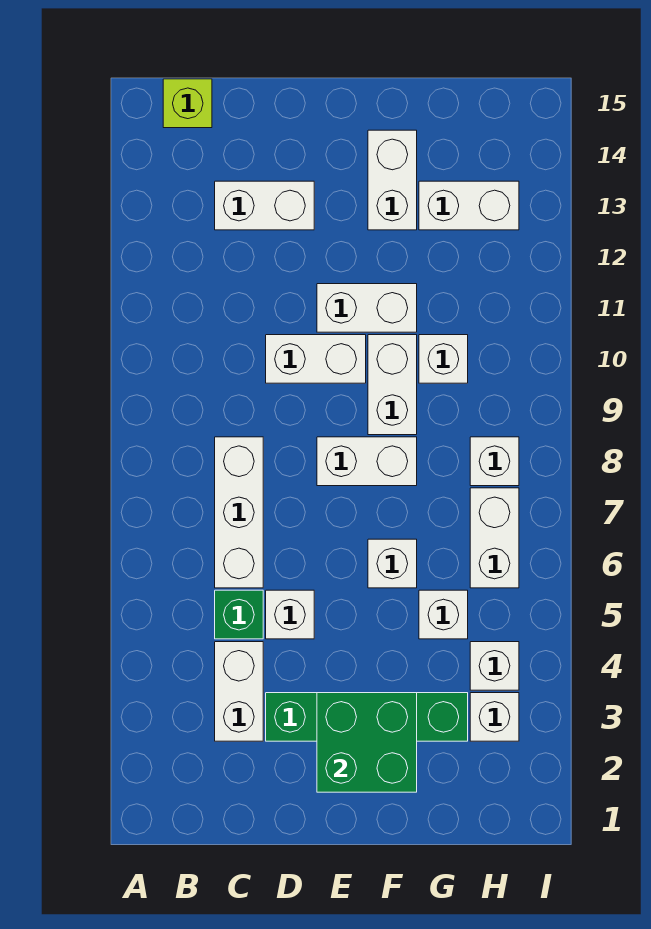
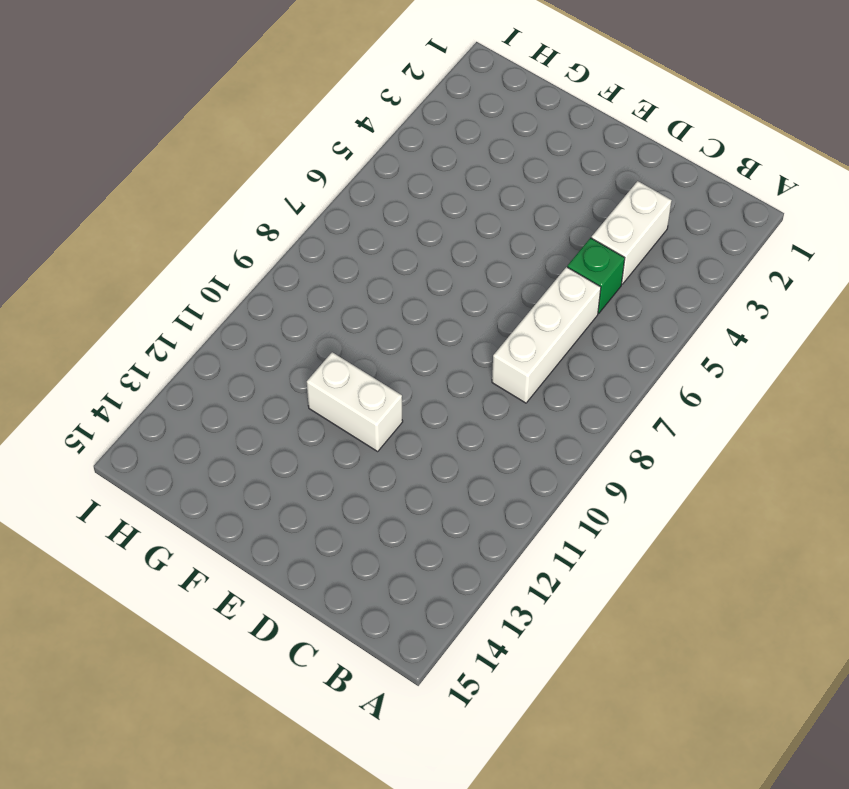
none -> lime 1x1 brick [163,79,212,128]
none -> white 1x2 brick [215,181,314,230]
none -> green 1x4 brick [266,693,468,741]

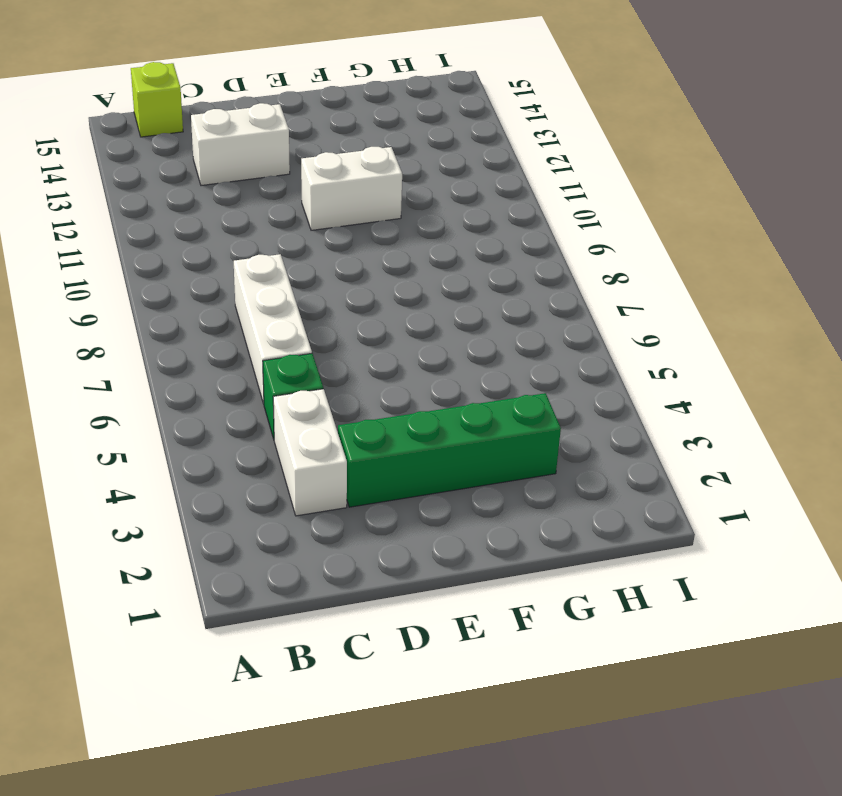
none -> white 1x1 brick [266,590,314,639]
none -> white 1x2 brick [266,335,366,383]
none -> white 1x2 brick [317,437,417,486]

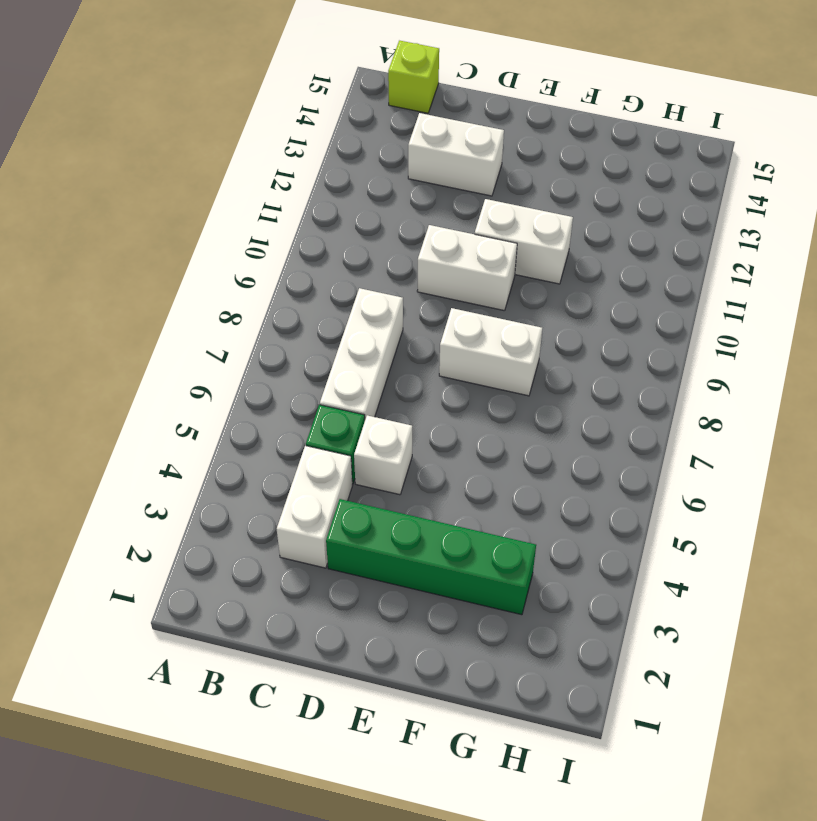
none -> white 1x1 brick [368,539,417,588]
none -> white 1x2 brick [368,335,417,435]
none -> white 1x2 brick [368,130,417,230]

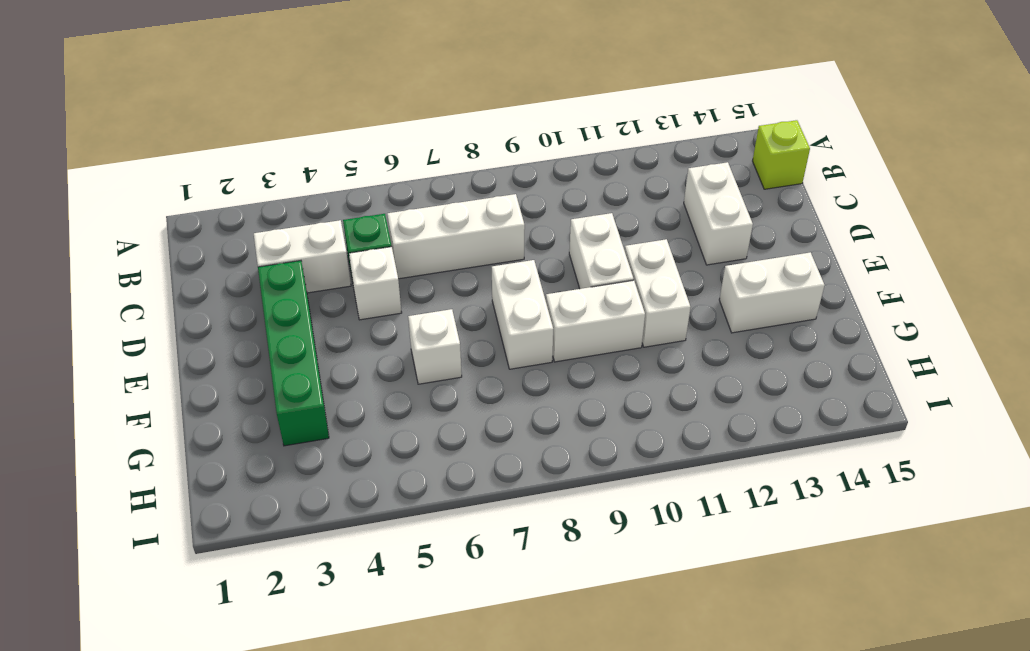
none -> white 1x1 brick [419,590,468,639]
none -> white 1x1 brick [419,335,468,383]
none -> white 1x2 brick [419,181,519,230]

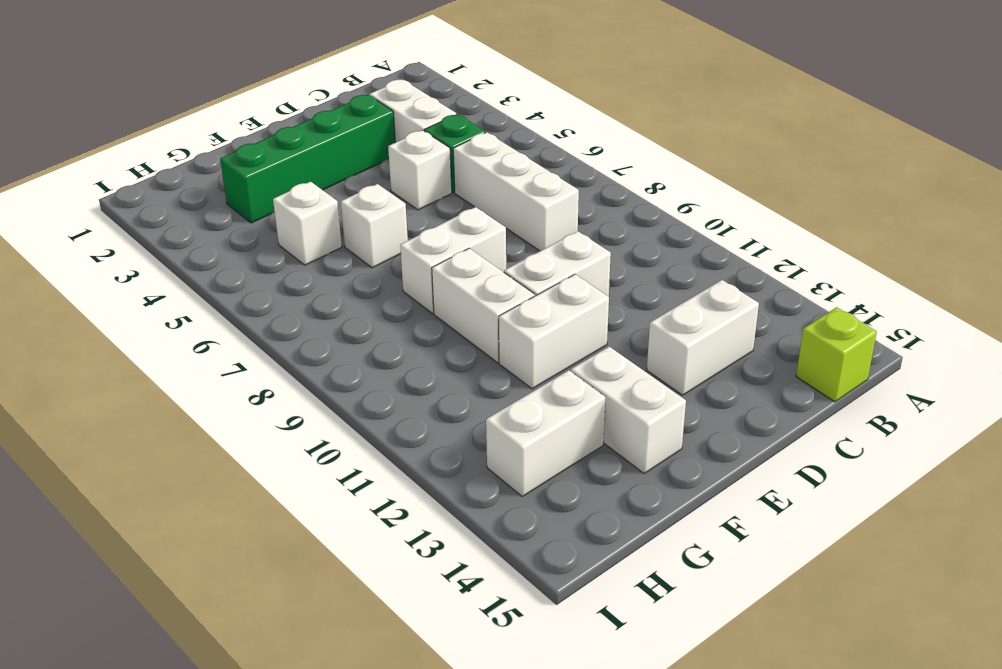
none -> white 1x1 brick [419,335,468,383]
none -> white 1x1 brick [470,693,519,741]
none -> white 1x1 brick [470,642,519,690]

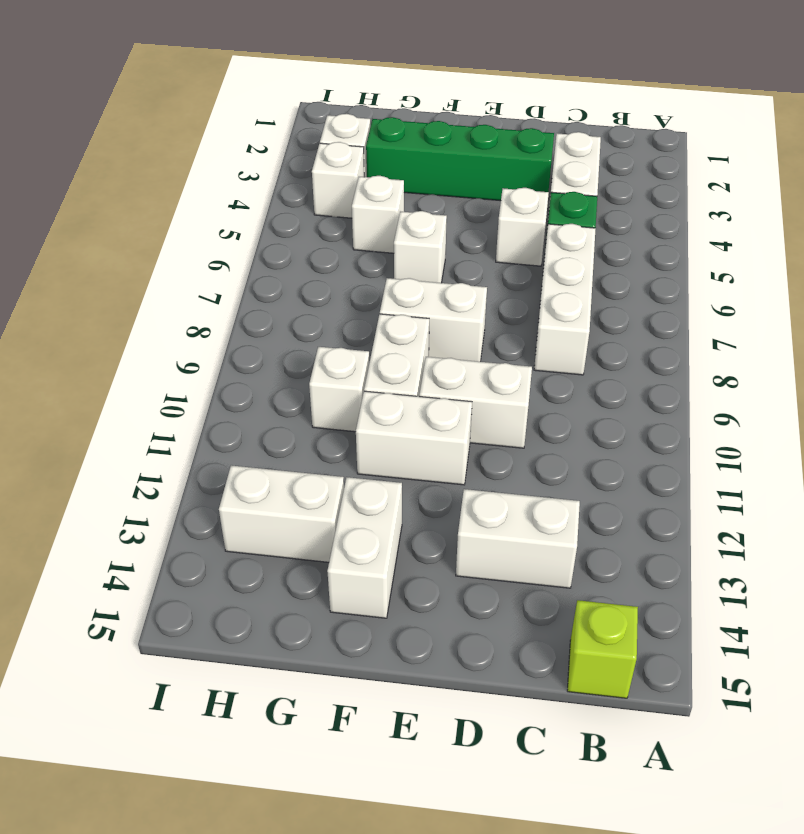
none -> white 1x2 brick [470,488,519,588]
none -> white 1x1 brick [470,437,519,486]
none -> green 2x2 brick [317,693,417,792]

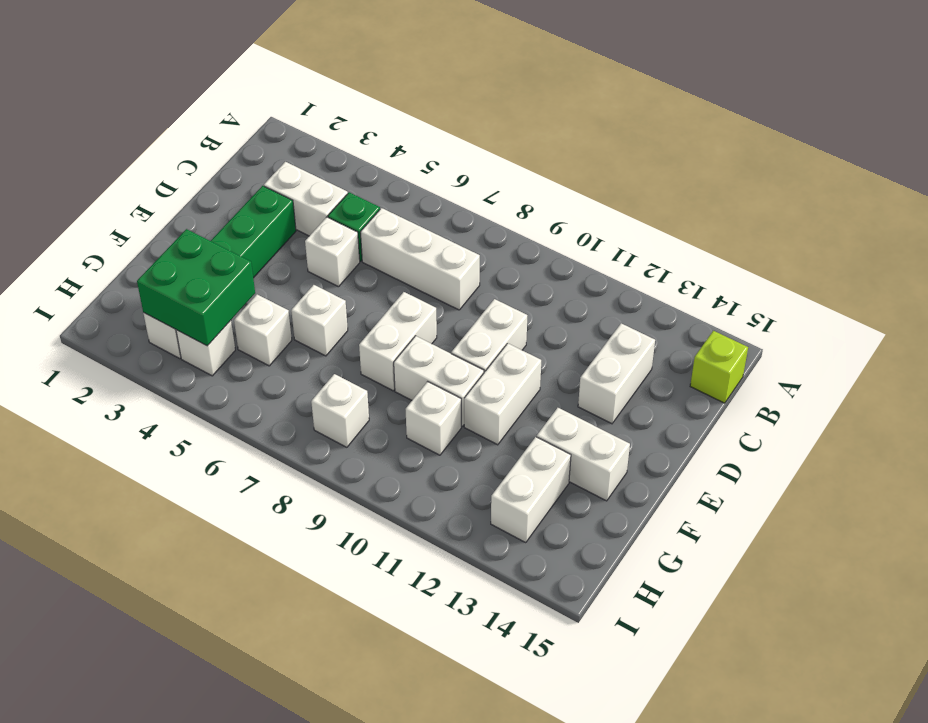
green 2x2 brick [137,229,255,346] -> green 2x2 brick moved to [317,693,417,792]
none -> white 1x2 brick [470,488,519,588]

